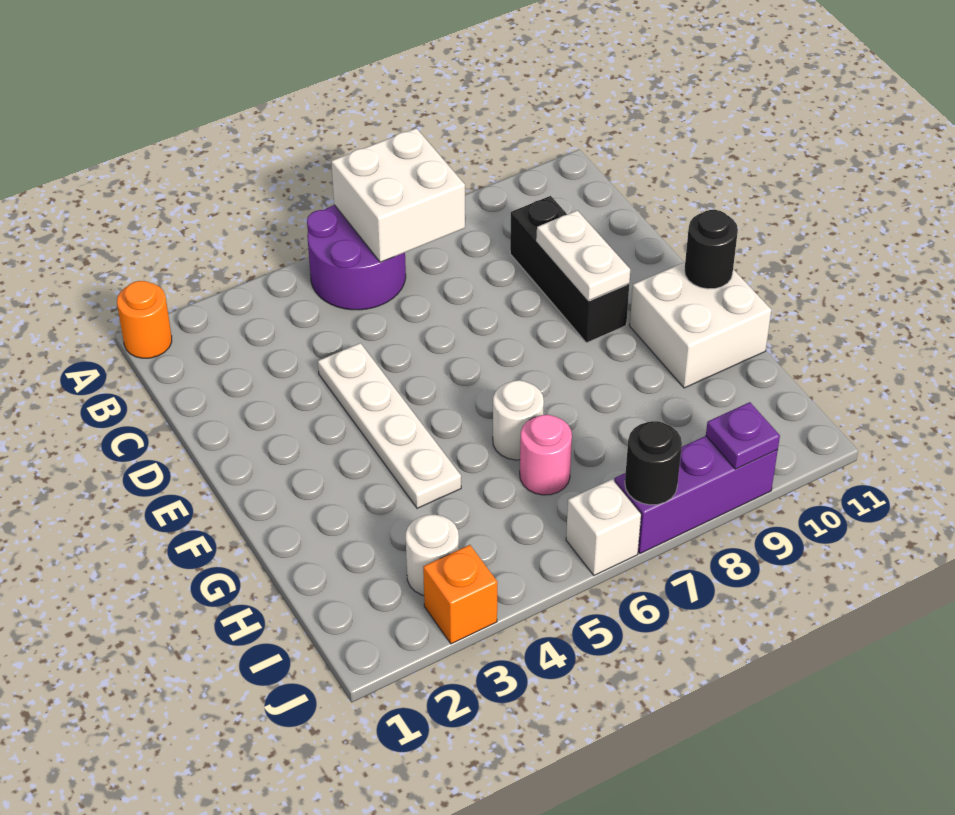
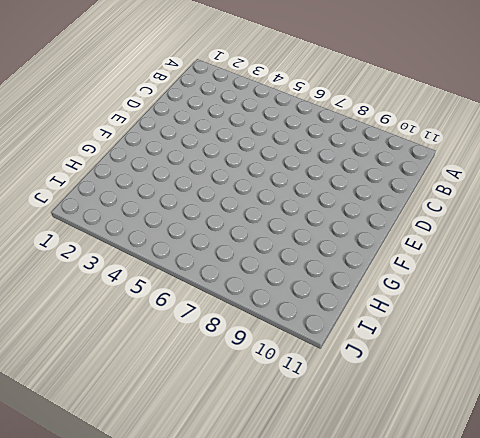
none -> orange 1x1 round brick [117,281,172,358]
none -> purple 2x2 round brick [307,205,406,310]
none -> black 1x3 brick [510,196,629,343]

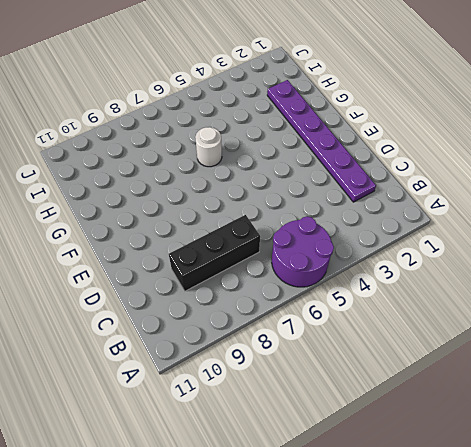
purple 1x6 plate [267,80,376,202] -> none
black 1x3 brick [169,215,260,291] -> black 1x3 brick turned to [510,196,629,343]
none -> orange 1x1 round brick [117,281,172,358]
none -> white 1x4 plate [318,343,461,508]
none -> white 2x2 brick [630,262,771,388]

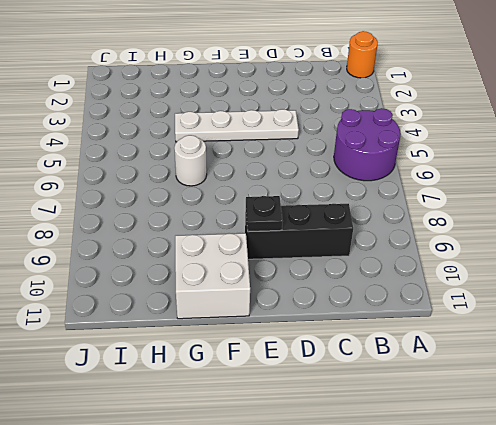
black 1x1 plate [246,196,283,232] -> white 1x2 plate [537,210,630,301]
none -> pink 1x1 round brick [520,415,572,495]
none -> white 1x1 round brick [406,515,459,596]
none -> orange 1x1 brick [423,545,498,644]

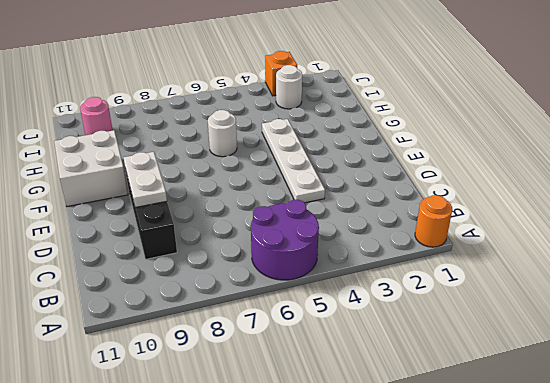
pink 1x1 round brick [80,97,113,135] -> pink 1x1 round brick moved to [520,415,572,495]
none -> white 1x1 brick [566,479,641,575]
none -> purple 1x3 brick [615,436,778,553]
none -> white 2x2 brick [331,128,465,262]

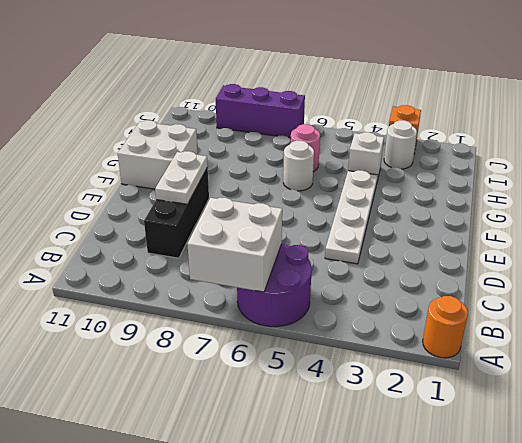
white 1x1 brick [348,132,384,181] -> white 1x1 brick moved to [566,479,641,575]
none -> black 1x1 round brick [684,210,738,289]
none -> black 1x1 round brick [625,421,682,505]
none -> purple 1x1 plate [706,402,780,469]

